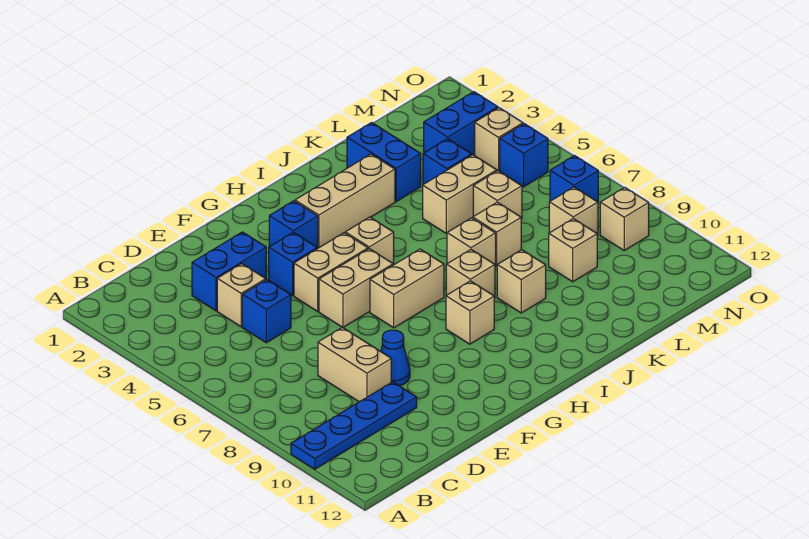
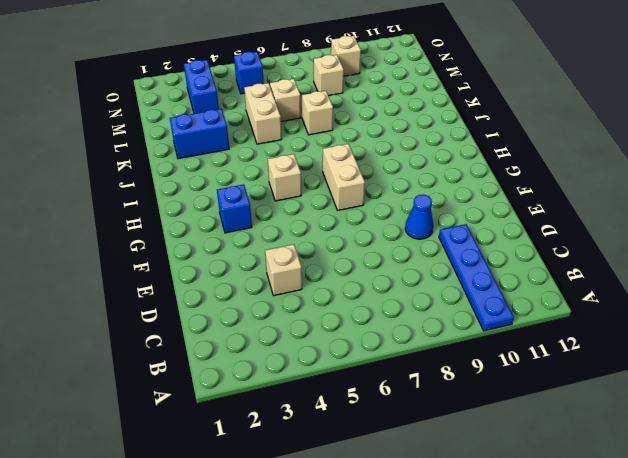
none -> blue 1x2 brick [192,232,266,311]
none -> blue 1x1 brick [242,280,291,343]
none -> tan 1x2 brick [318,327,391,401]

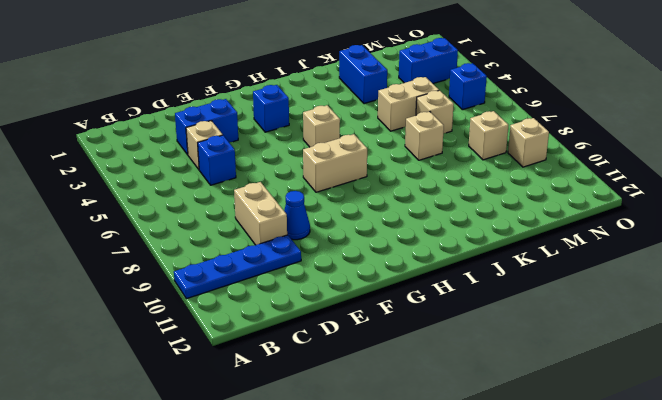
none -> blue 1x1 brick [269,232,318,295]
none -> tan 1x2 brick [294,233,368,311]
none -> tan 1x2 brick [319,249,393,327]

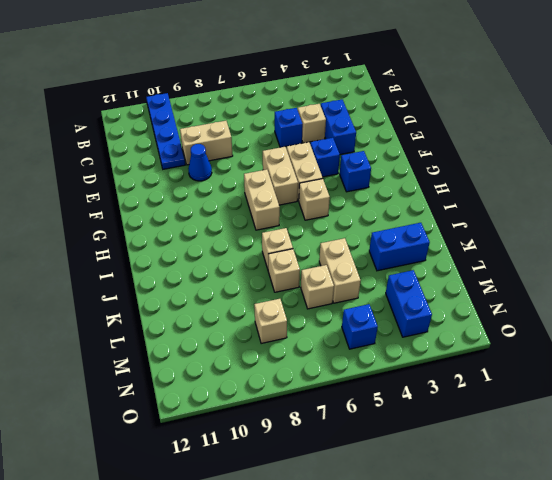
none -> tan 1x3 brick [295,154,395,248]
none -> tan 1x1 brick [446,281,494,344]
none -> tan 1x1 brick [446,250,495,298]

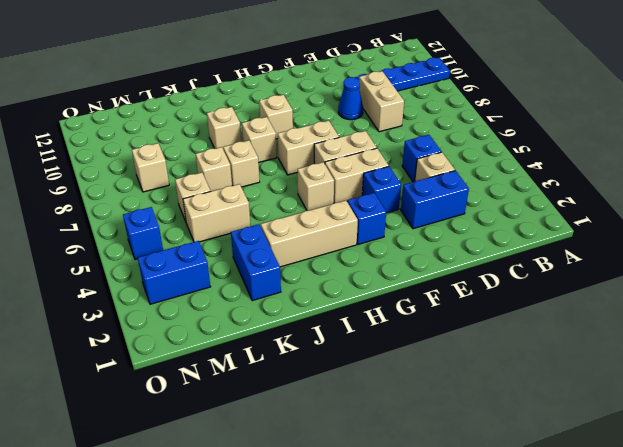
none -> blue 1x1 brick [423,139,472,184]
none -> tan 1x1 brick [549,219,597,282]
none -> tan 1x1 brick [475,108,523,171]

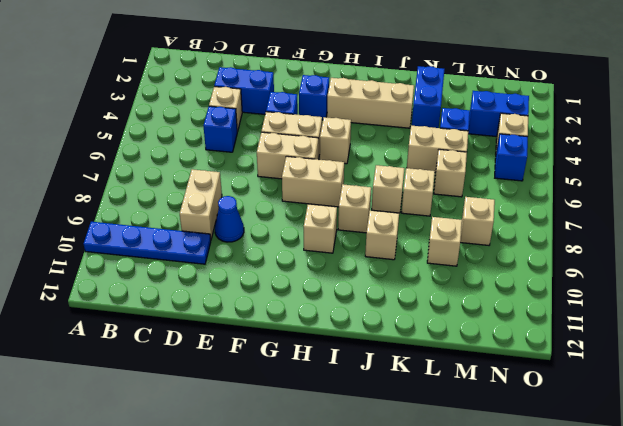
none -> blue 1x1 brick [550,156,598,202]
none -> tan 1x1 brick [600,187,649,250]

